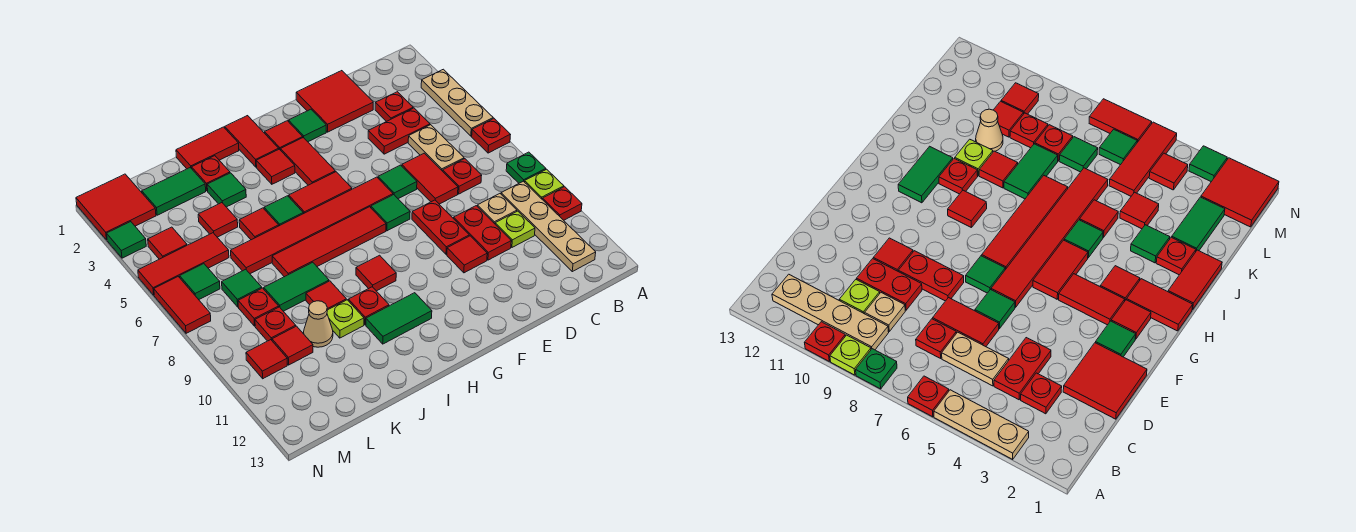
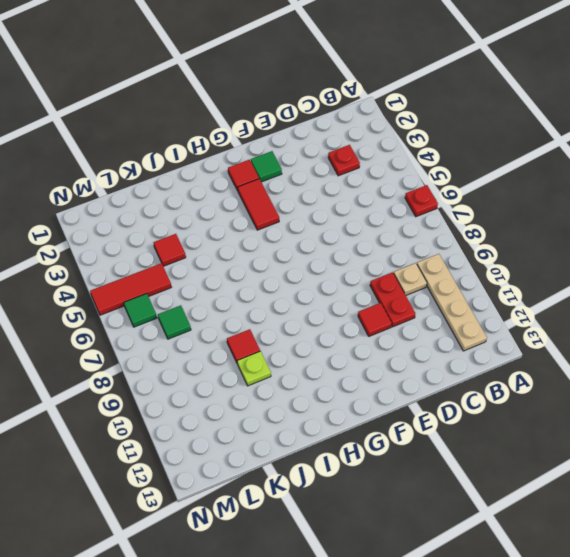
none -> tan 1x3 plate [421,69,493,136]
none -> green 1x1 plate [506,152,546,183]
none -> lime 1x1 plate [525,169,564,199]
none -> red 1x1 plate [542,187,582,220]

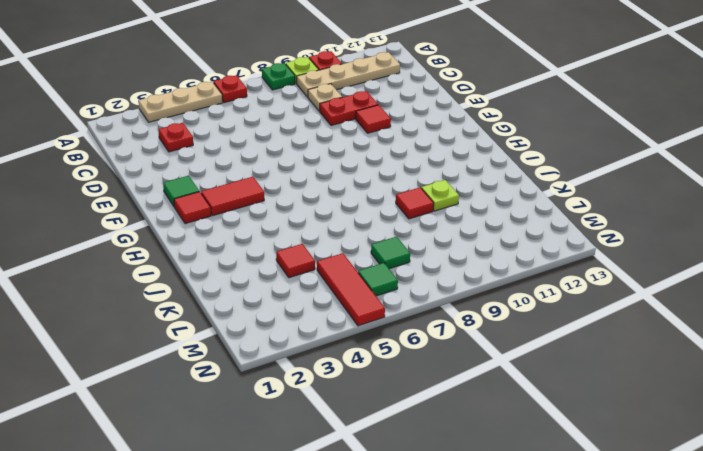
none -> red 1x2 plate [368,108,430,154]
none -> tan 1x2 plate [408,125,464,171]
none -> red 1x1 plate [443,159,482,194]
none -> lime 1x1 plate [495,211,535,247]

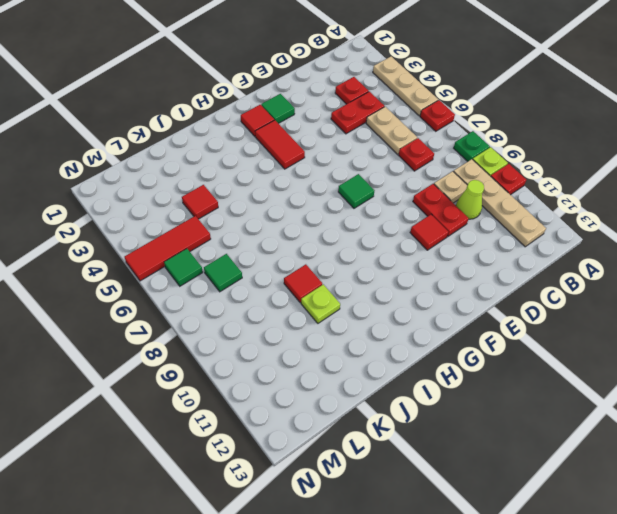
lime 1x1 cone [456,180,484,219] -> lime 1x1 plate [495,211,535,247]
none -> red 2x2 tile [296,71,373,132]
none -> red 1x2 tile [402,153,458,204]
none -> green 1x1 tile [378,165,417,199]
none -> red 1x2 plate [412,200,469,254]

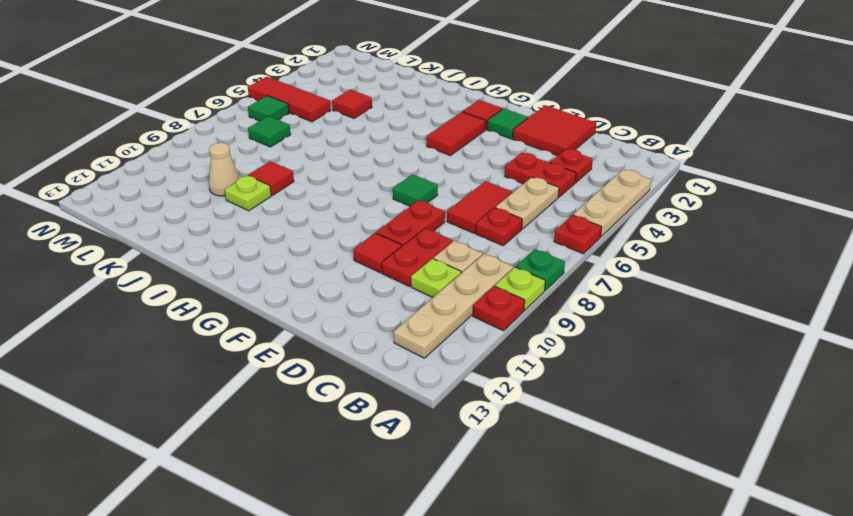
none -> green 1x1 tile [378,165,417,199]
none -> red 1x6 tile [231,177,393,274]
none -> red 1x2 tile [289,172,352,214]
none -> red 1x4 tile [272,207,386,277]

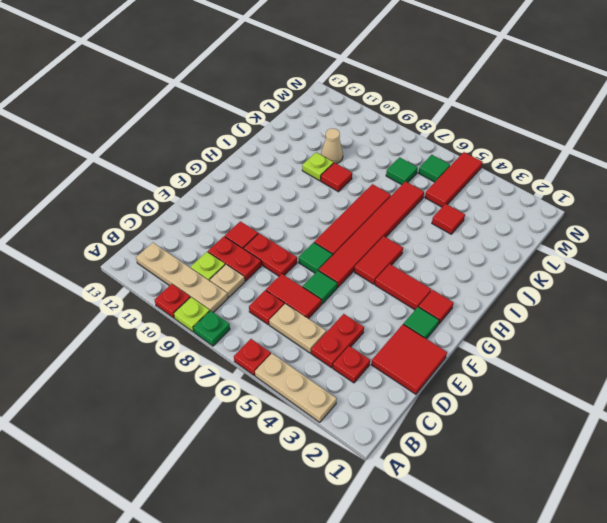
none -> red 1x2 tile [225,116,279,167]
none -> red 1x1 tile [256,149,295,184]
none -> red 1x1 tile [356,255,396,291]
none -> green 1x2 tile [366,293,432,344]

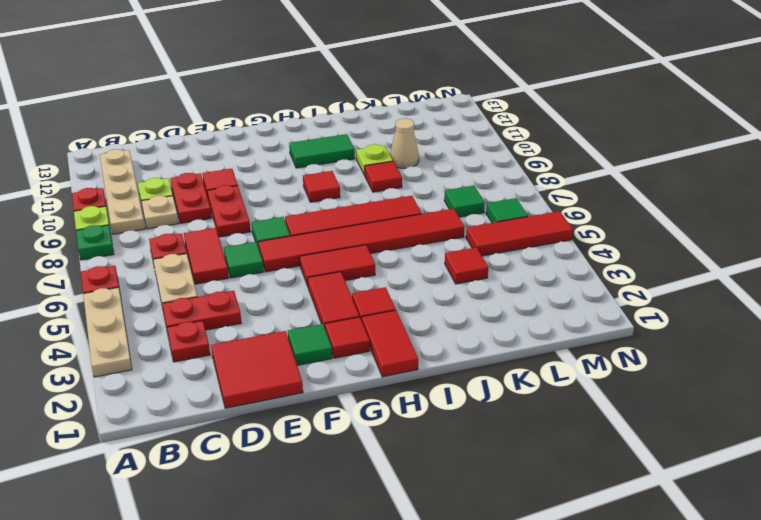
none -> red 1x2 tile [176,127,239,169]
none -> green 1x1 tile [264,196,303,226]
none -> red 1x1 plate [348,287,389,325]
none -> red 1x1 plate [192,156,230,191]

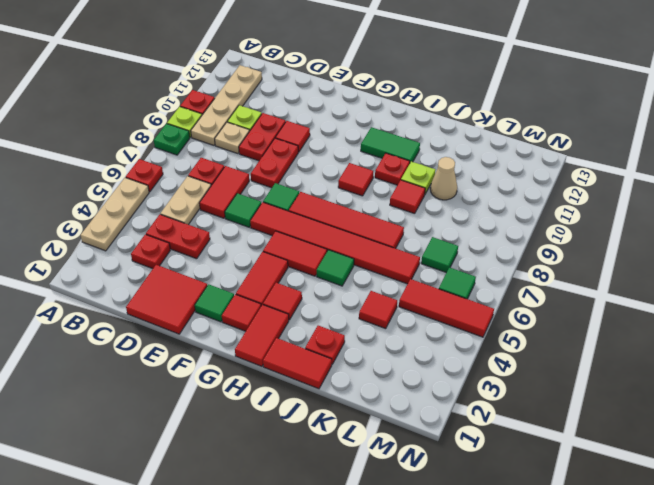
none -> green 1x1 tile [207,173,246,207]
none -> red 1x1 tile [239,208,279,240]
none -> green 1x2 tile [264,262,329,311]
none -> green 1x2 tile [142,168,206,215]

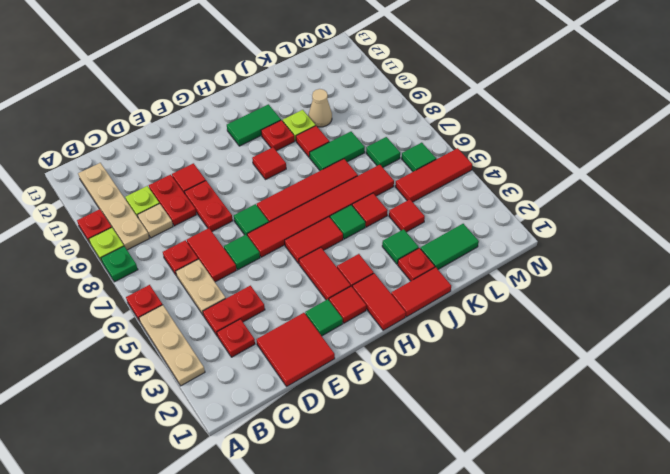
none -> red 1x1 plate [238,288,279,326]
none -> red 1x1 plate [255,307,296,341]
none -> red 1x1 tile [272,326,313,365]
none -> red 2x2 tile [76,174,156,240]

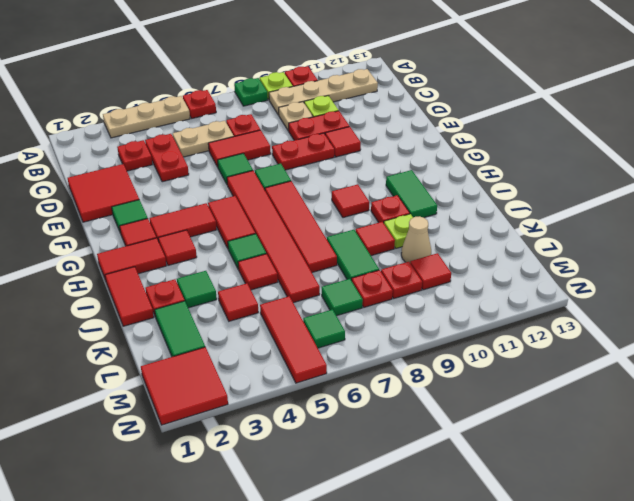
none -> red 1x1 tile [148,227,187,259]
none -> red 1x1 tile [246,340,287,379]
none -> green 1x1 tile [107,222,146,258]
none -> red 1x2 tile [154,277,211,333]

